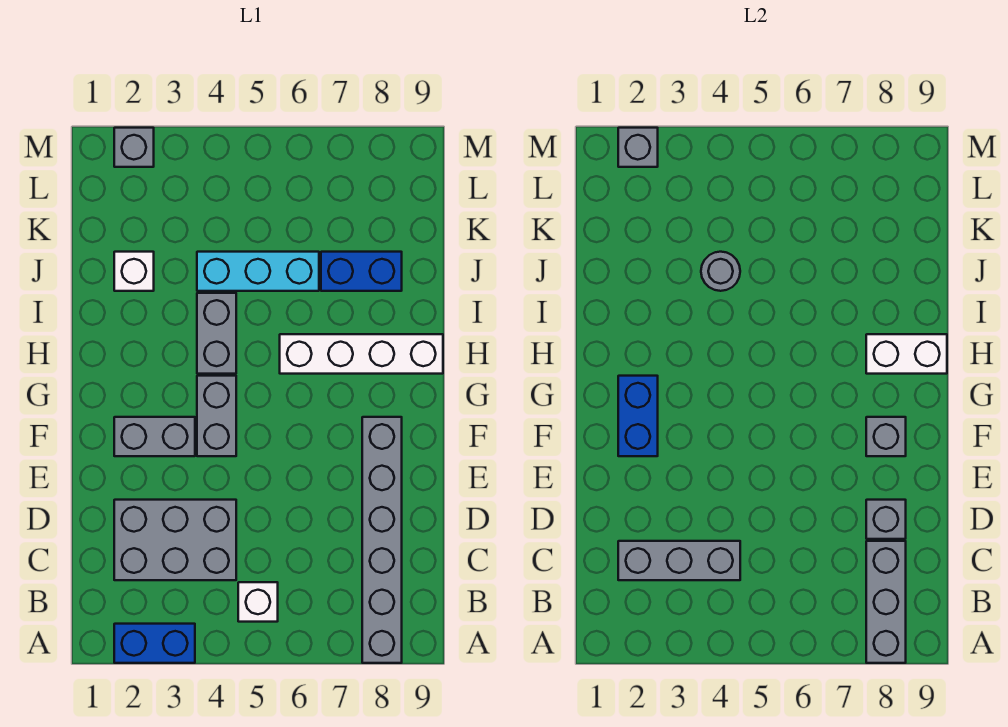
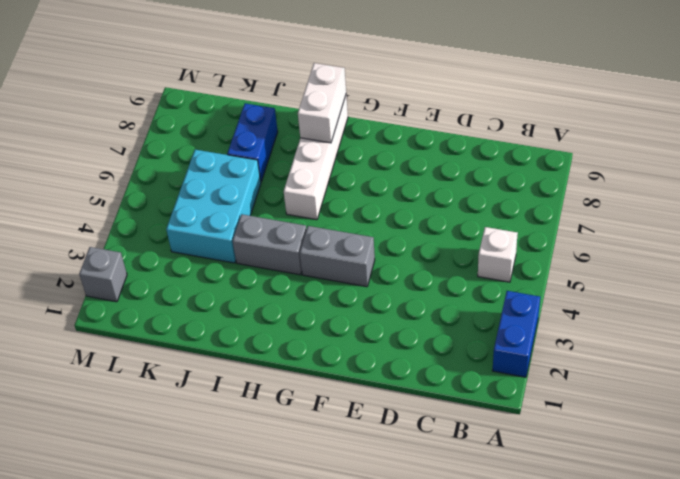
cyan 2x3 brick [166,150,261,263] -> cyan 1x3 brick [197,252,319,291]
none -> grey 1x6 brick [362,417,402,663]
none -> grey 2x3 brick [114,500,236,580]
none -> grey 1x2 brick [114,417,195,456]

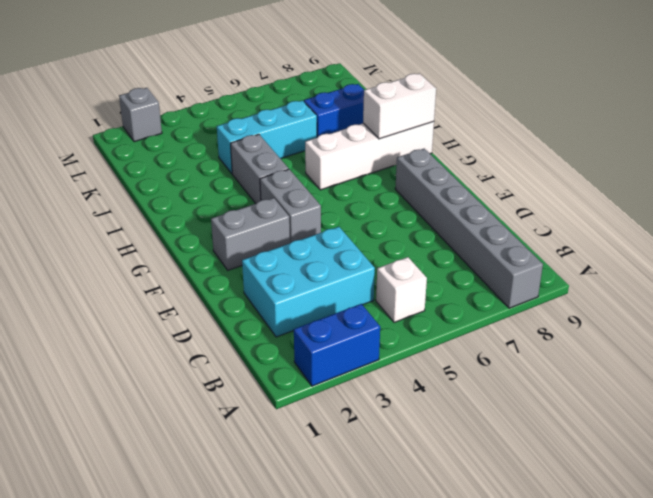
cyan 2x3 brick [242,227,375,337] -> grey 2x3 brick [114,500,236,580]
none -> white 1x1 brick [114,252,154,291]
none -> grey 1x3 brick [866,541,906,663]
none -> grey 1x3 brick [618,541,740,580]

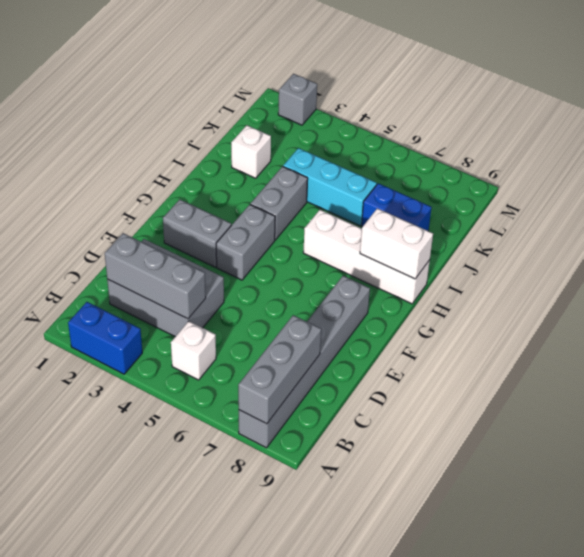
none -> grey 1x1 brick [866,500,906,539]
none -> blue 1x2 brick [618,376,658,456]
none -> grey 1x1 brick [866,417,906,456]

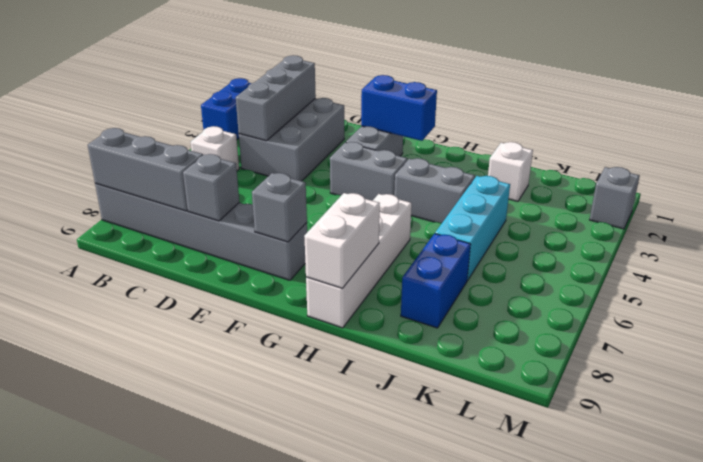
none -> grey 1x1 round brick [701,252,740,291]
none -> grey 1x1 brick [618,128,658,167]

